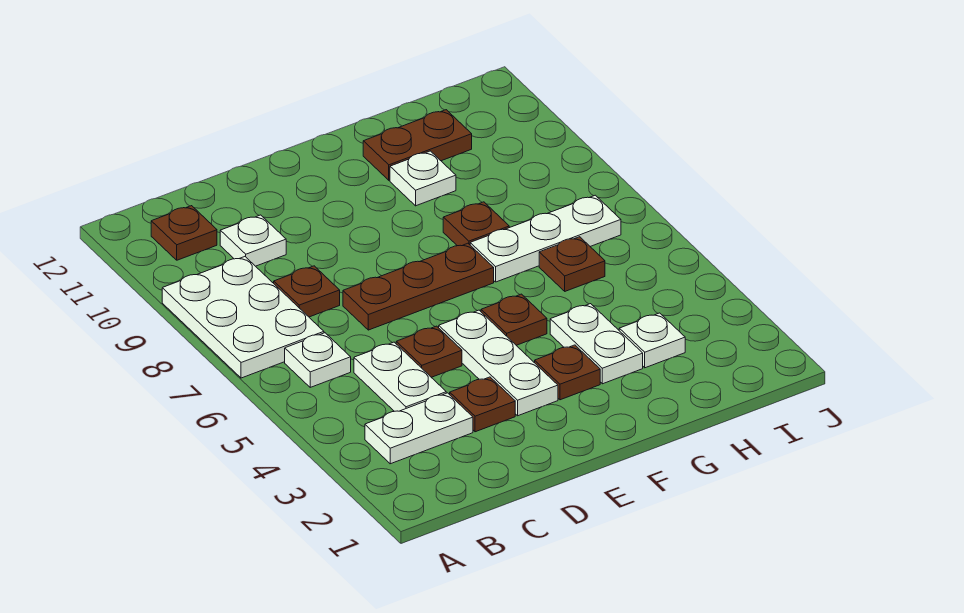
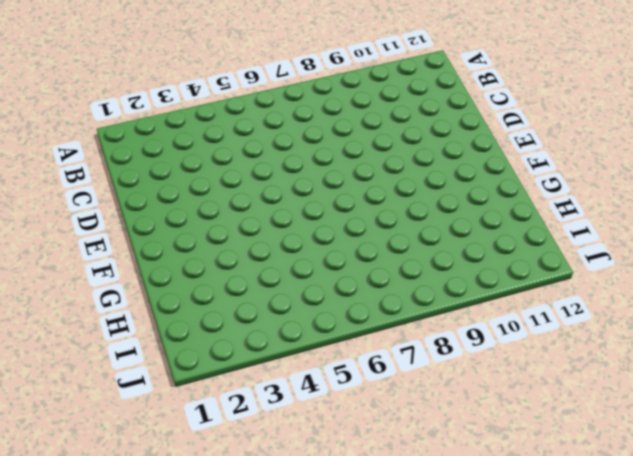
none -> white 2x3 plate [162,257,324,378]
none -> white 1x2 plate [365,393,473,464]
none -> white 1x1 plate [285,333,351,387]

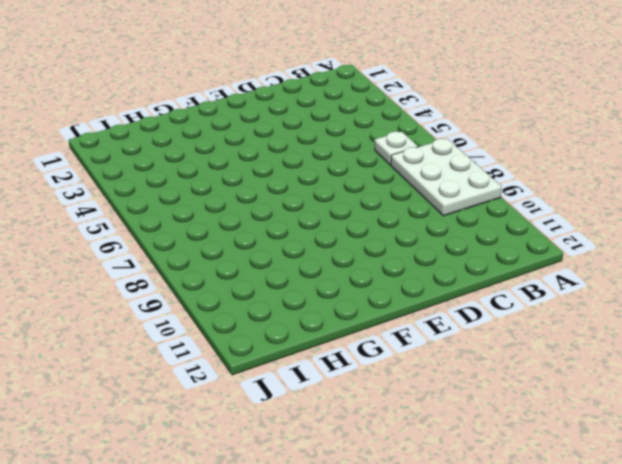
none -> white 1x2 plate [365,393,473,464]
none -> brown 1x1 plate [151,206,217,260]
none -> white 1x2 plate [354,342,446,411]

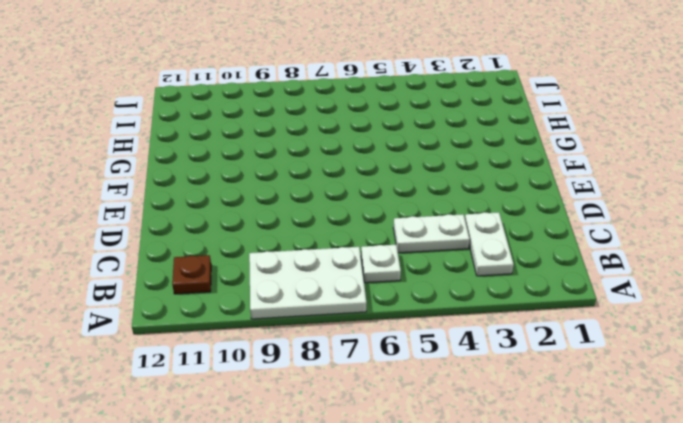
none -> brown 1x1 plate [274,266,340,317]
none -> white 1x1 plate [220,215,286,266]
none -> brown 1x1 plate [450,377,515,432]

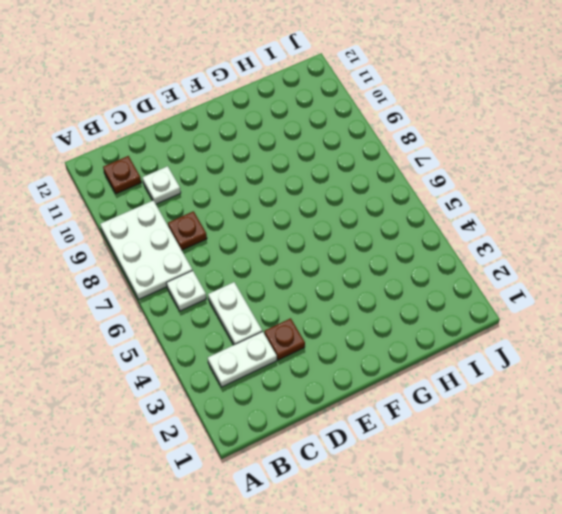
none -> brown 1x1 plate [396,326,462,377]
none -> brown 1x3 plate [343,243,494,330]
none -> white 1x3 plate [439,310,558,416]

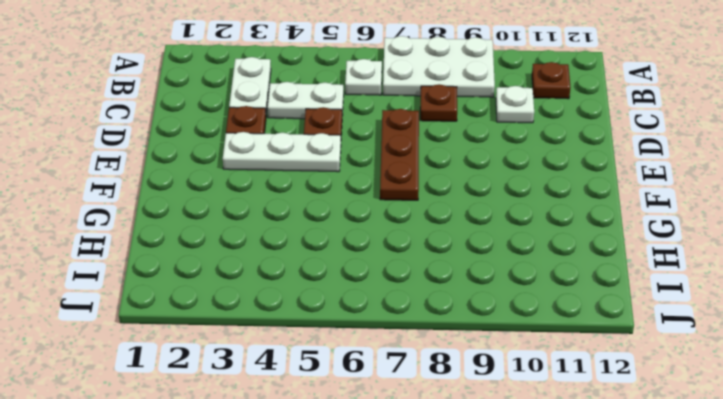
none -> brown 1x1 plate [535,345,600,400]
none -> brown 1x1 plate [481,294,547,345]
none -> white 1x2 plate [550,304,643,384]

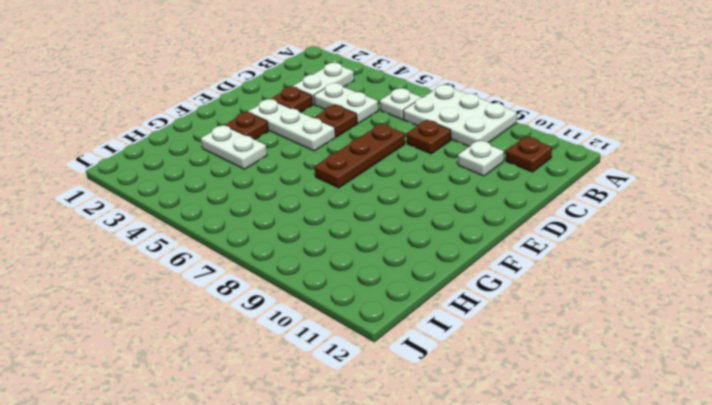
none -> brown 1x1 plate [481,294,547,345]
none -> white 1x3 plate [470,195,621,282]
none -> brown 1x1 plate [443,202,509,246]

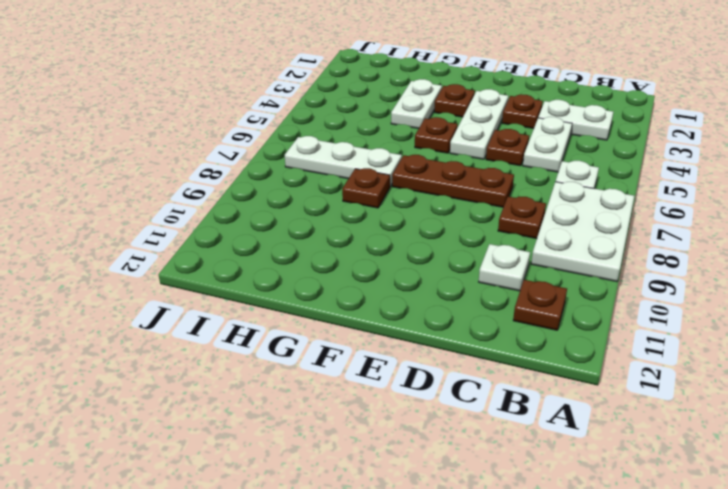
none -> white 1x1 plate [390,151,456,206]
none -> brown 1x2 plate [363,110,472,180]
none -> white 1x1 plate [619,313,685,368]

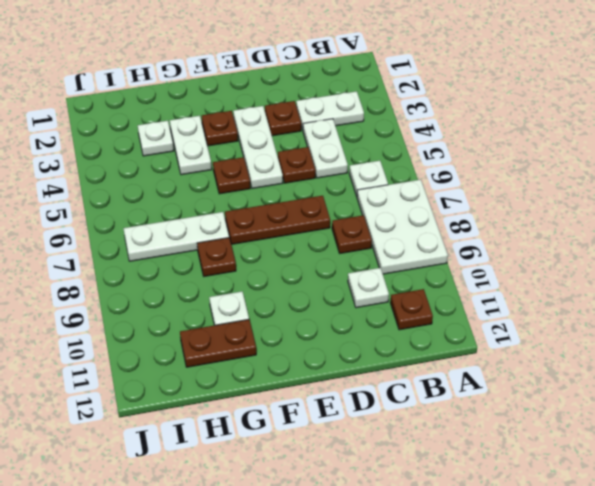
none -> brown 1x1 plate [539,237,605,291]

